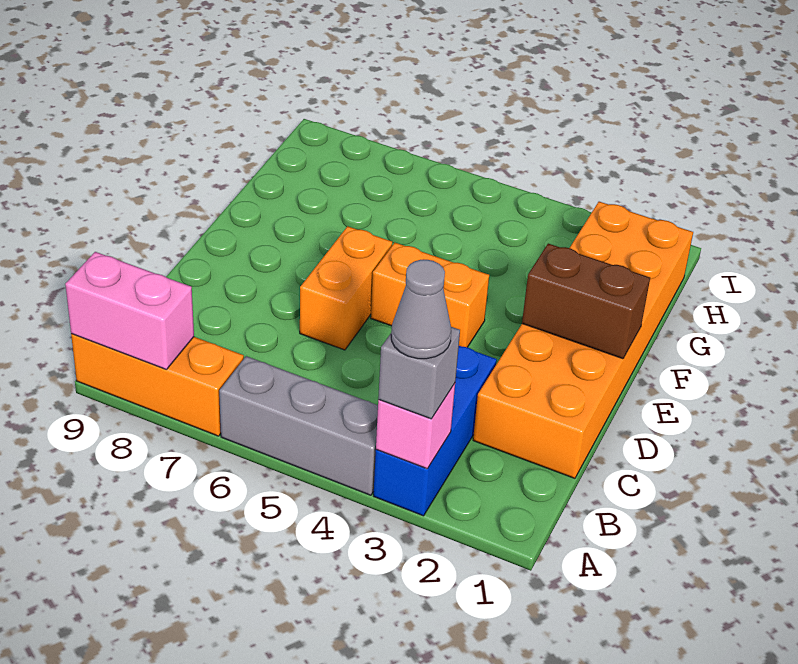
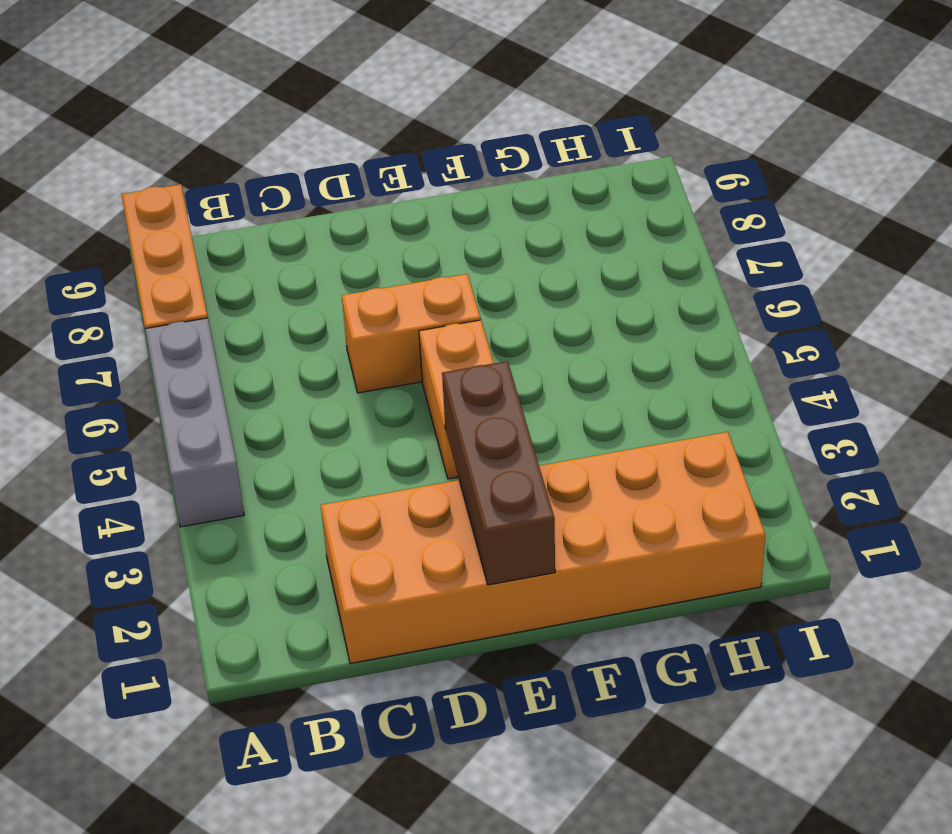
brown 1x3 brick [442,361,555,585] -> brown 1x2 brick [522,244,650,359]
none -> blue 1x3 brick [374,346,497,516]
none -> pink 1x1 brick [376,384,455,469]

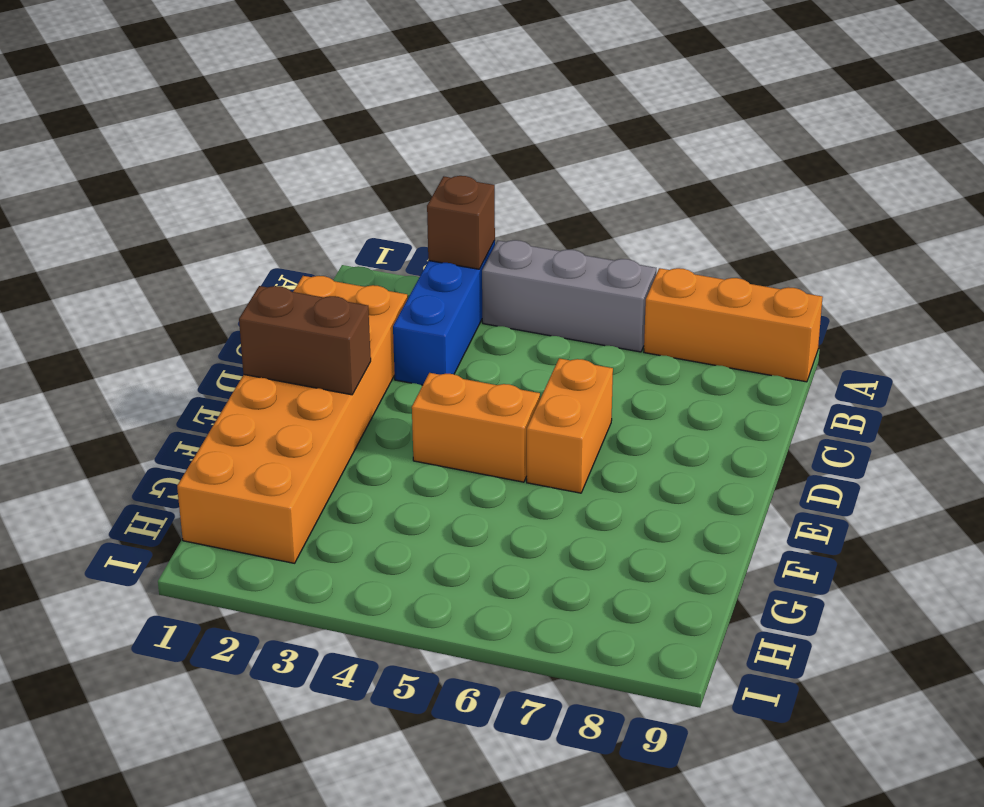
brown 1x1 brick [427,176,495,269] -> pink 1x1 brick [376,384,455,469]
none -> pink 1x2 brick [65,252,194,370]
none -> grey 1x1 brick [378,327,460,419]

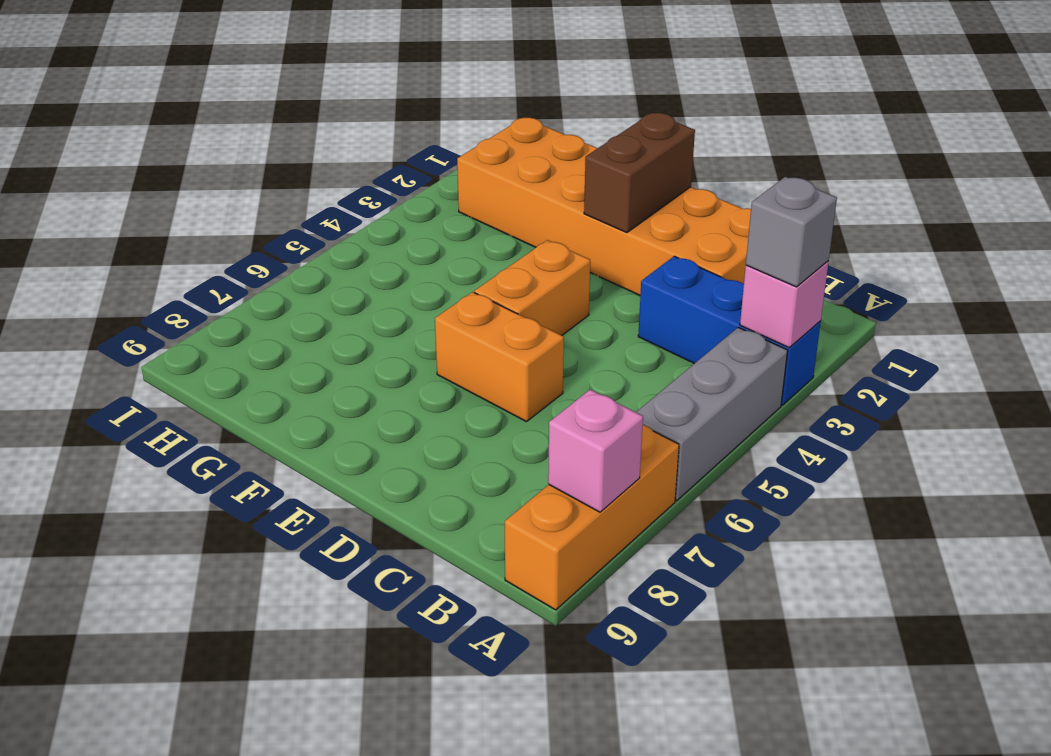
pink 1x1 brick [548,390,643,512] -> pink 1x2 brick [65,252,194,370]
none -> grey 1x1 cone [391,260,451,359]

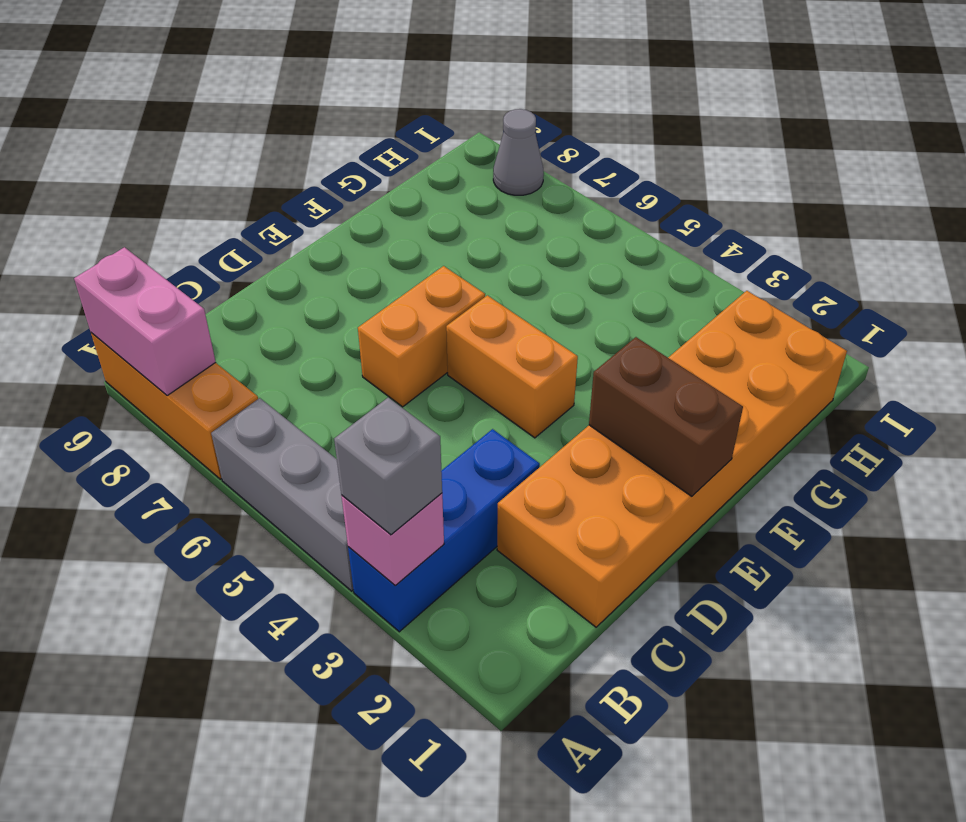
grey 1x1 cone [493,109,544,195] -> grey 1x1 cone moved to [391,260,451,359]

